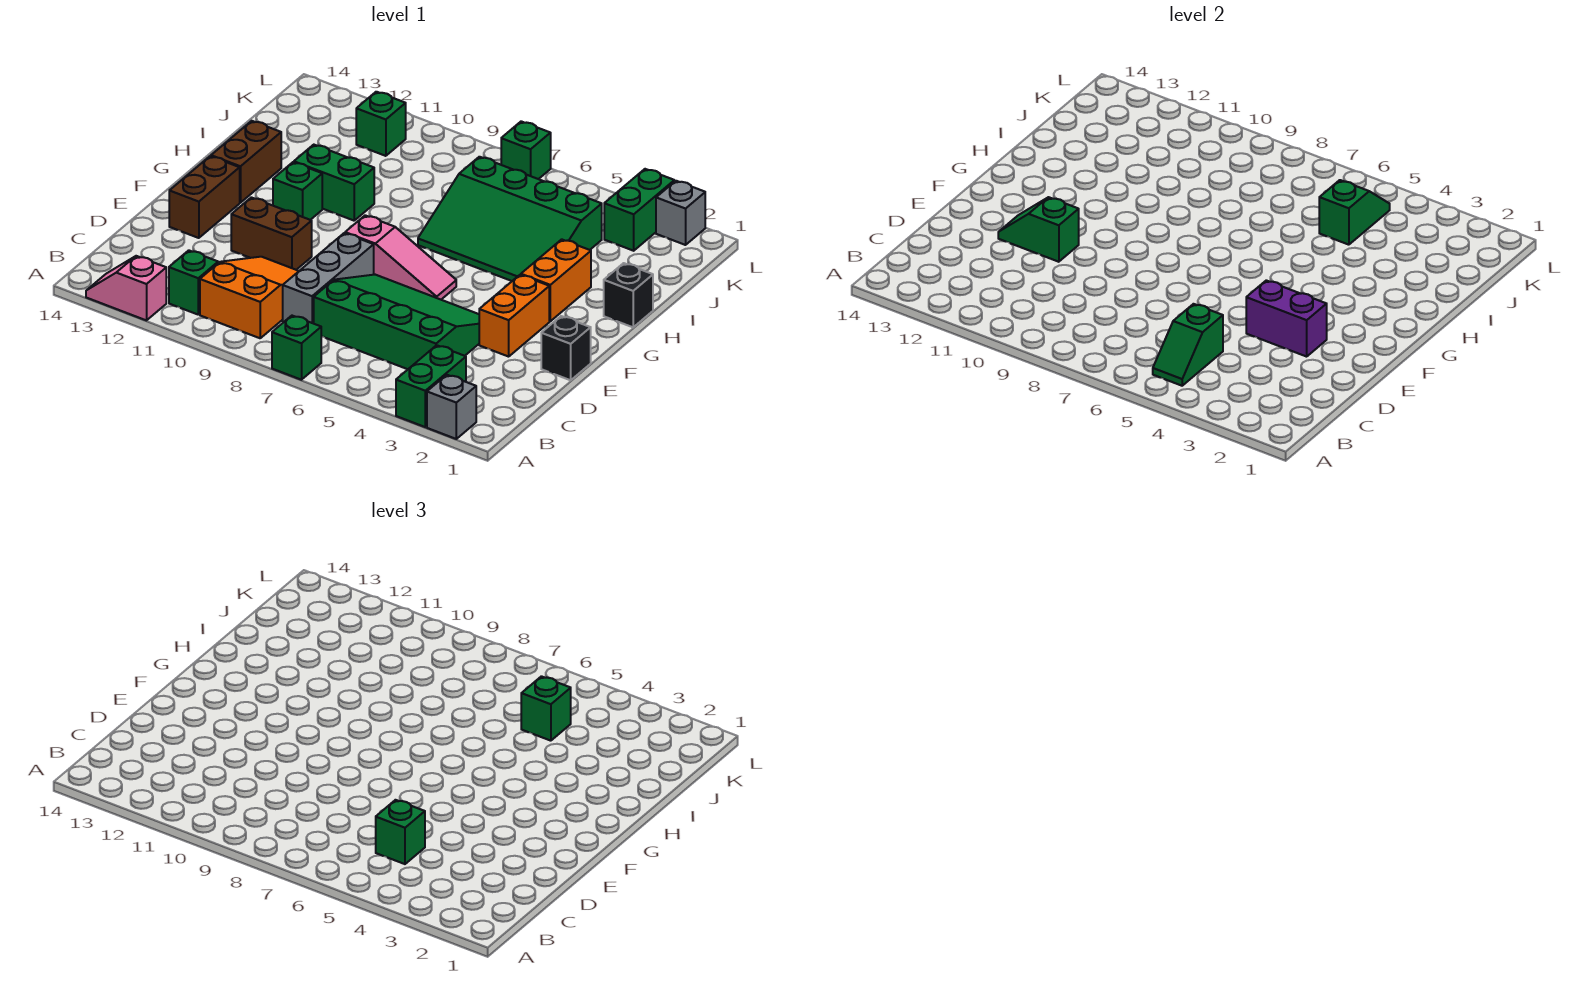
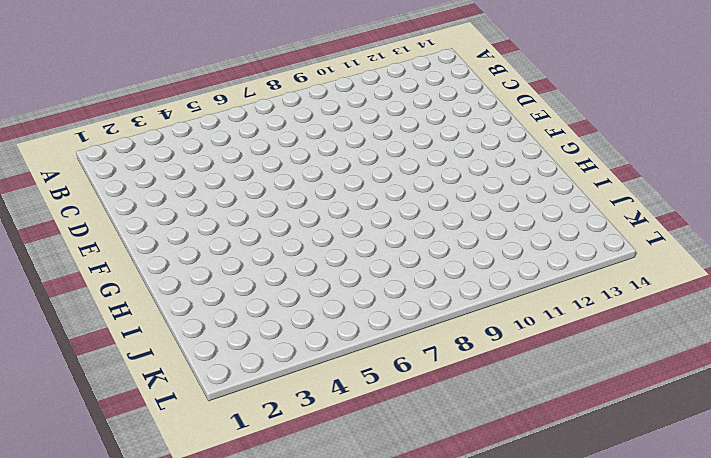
none -> grey 1x1 brick [427,375,476,439]
none -> green 1x2 brick [396,345,466,427]
none -> green 1x1 brick [272,316,321,380]

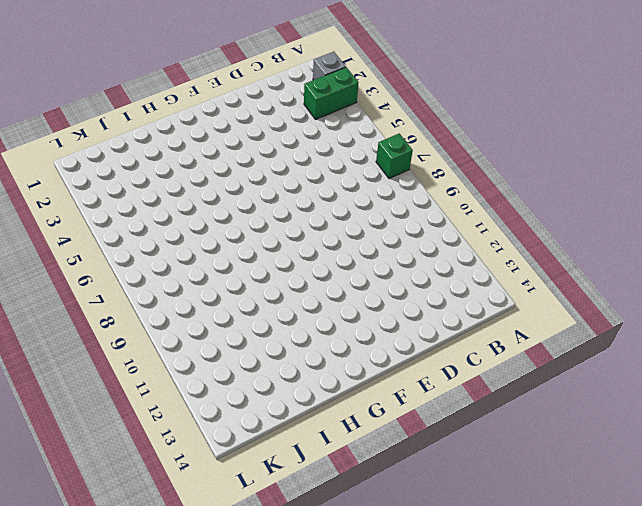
none -> pink 1x2 slope [86,256,166,320]
none -> orange 2x3 slope [200,257,299,338]
none -> green 1x1 brick [169,250,218,314]

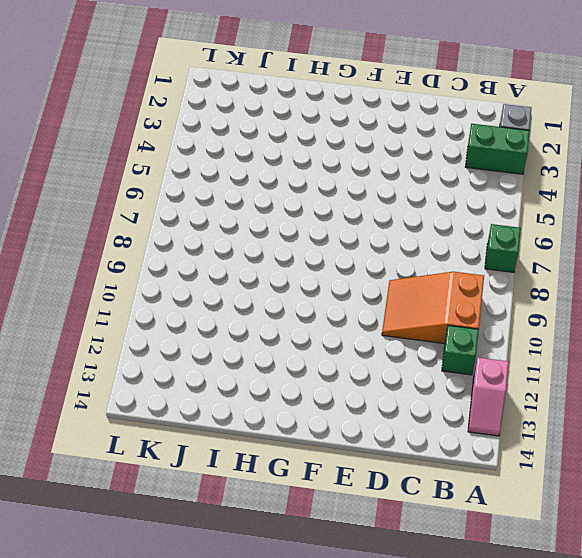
none -> green 3x4 slope [314,275,479,369]
none -> grey 1x3 brick [283,233,374,323]
none -> black 1x1 brick [541,316,591,380]

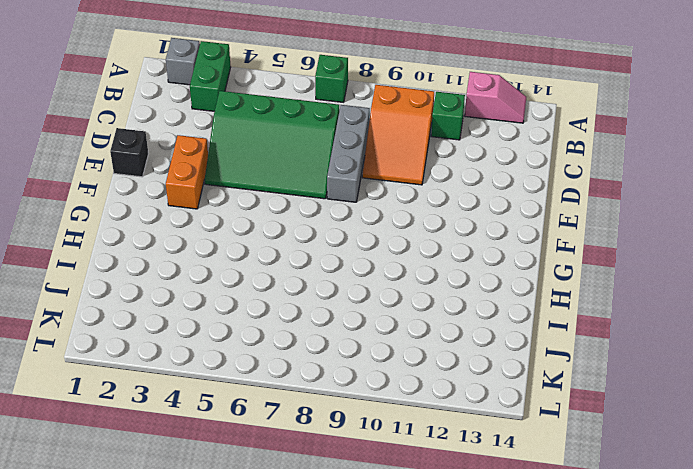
none -> brown 1x2 brick [231,197,312,270]
none -> brown 1x2 brick [169,156,240,238]
none -> pink 1x3 slope [345,215,456,299]

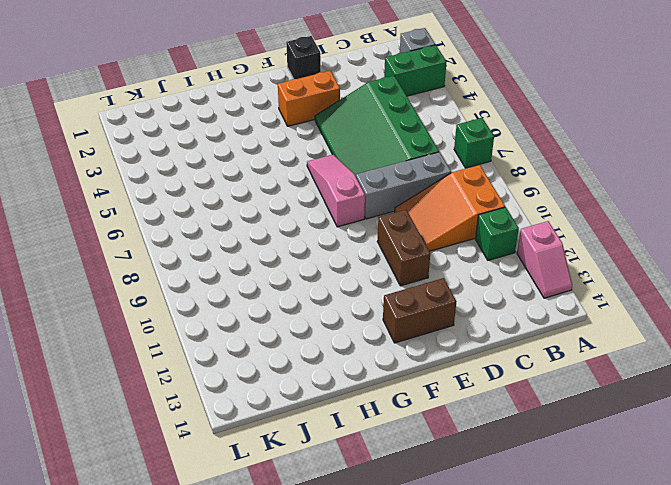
none -> orange 1x2 brick [521,239,591,321]
none -> green 1x1 brick [273,162,322,220]
none -> brown 1x2 brick [211,121,281,203]

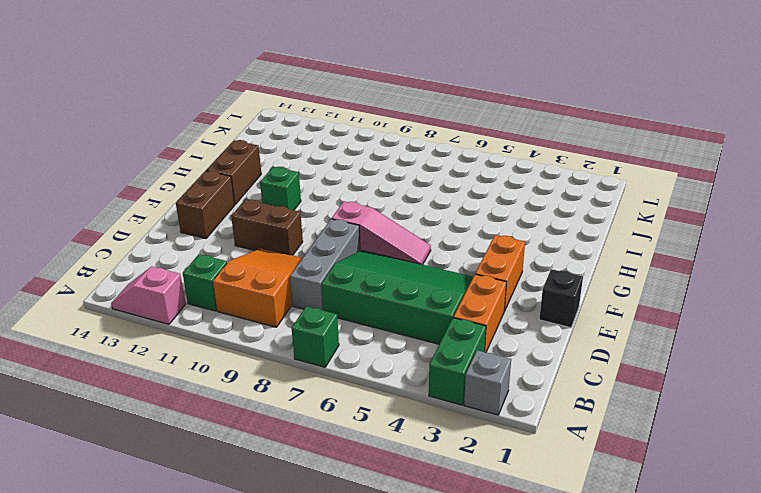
orange 1x2 brick [453,274,506,352] -> orange 1x2 brick moved to [521,239,591,321]
none -> black 1x1 brick [604,263,653,327]
none -> green 3x4 slope [418,157,602,281]
none -> green 1x2 brick [294,145,374,221]

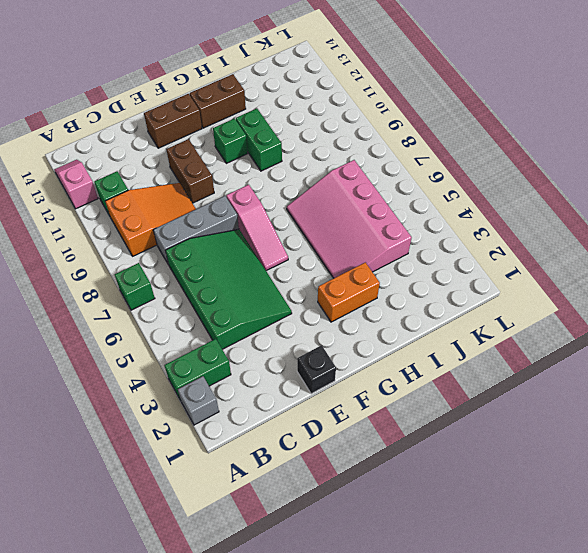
pink 3x4 slope [287,160,412,278] -> green 3x4 slope [418,157,602,281]
none -> orange 1x2 brick [479,275,549,357]
none -> black 1x1 brick [604,263,653,327]
none -> green 1x2 brick [604,169,674,251]

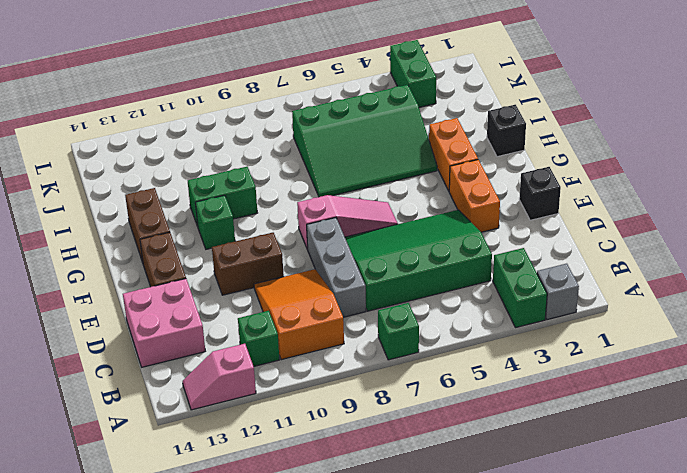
pink 2x2 brick [123,279,205,367] -> none
none -> green 1x1 brick [356,92,406,156]
none -> grey 1x1 brick [656,181,705,245]
none -> green 1x1 brick [501,121,551,179]

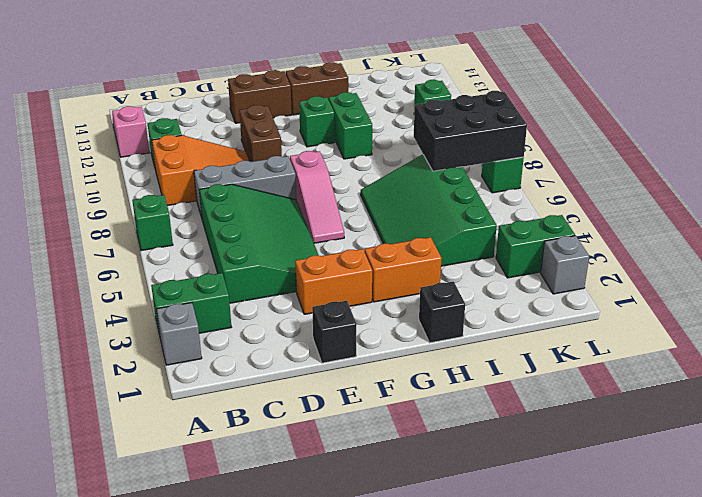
black 2x3 brick [414,91,527,171] -> none
none -> green 1x2 slope [1153,304,1223,386]
none -> purple 1x2 brick [1246,280,1327,357]
none -> green 1x2 slope [998,197,1079,262]

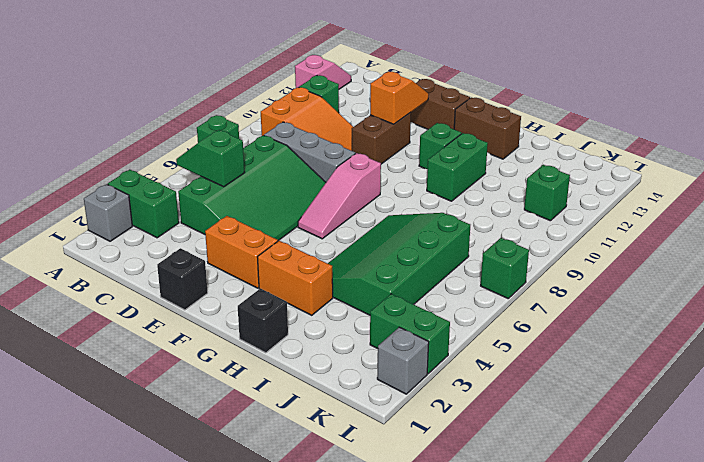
orange 1x2 slope [370,72,429,124] -> green 1x2 slope [998,197,1079,262]
none -> purple 1x2 brick [1246,280,1327,357]
none -> green 1x2 slope [1319,180,1390,245]
none -> green 1x1 brick [376,800,425,864]

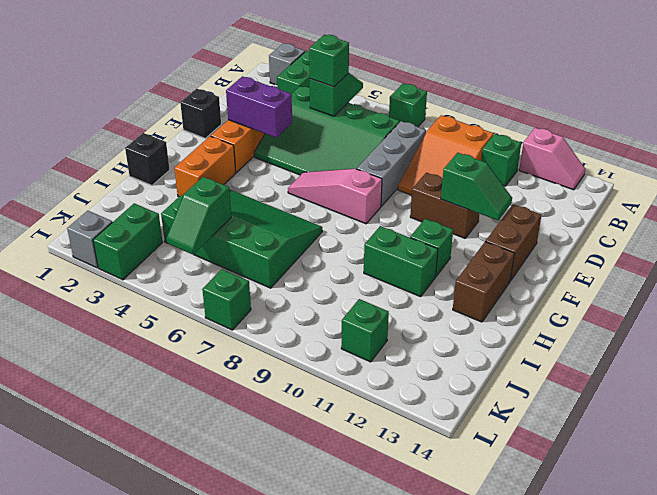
none -> green 1x1 brick [521,676,571,741]

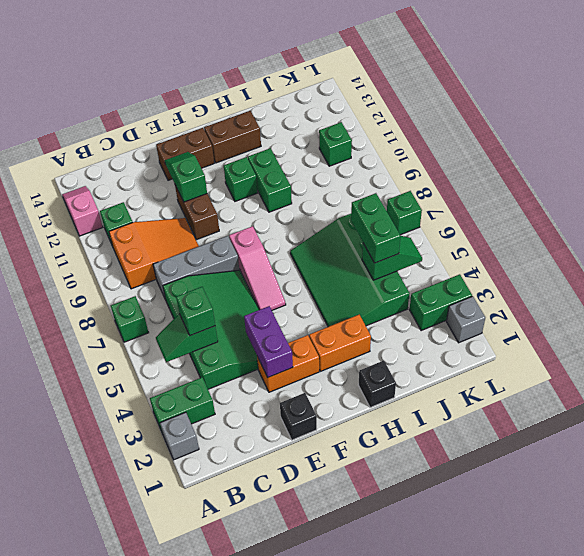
green 1x2 brick [351,193,401,263] -> green 1x1 brick [521,676,571,741]

